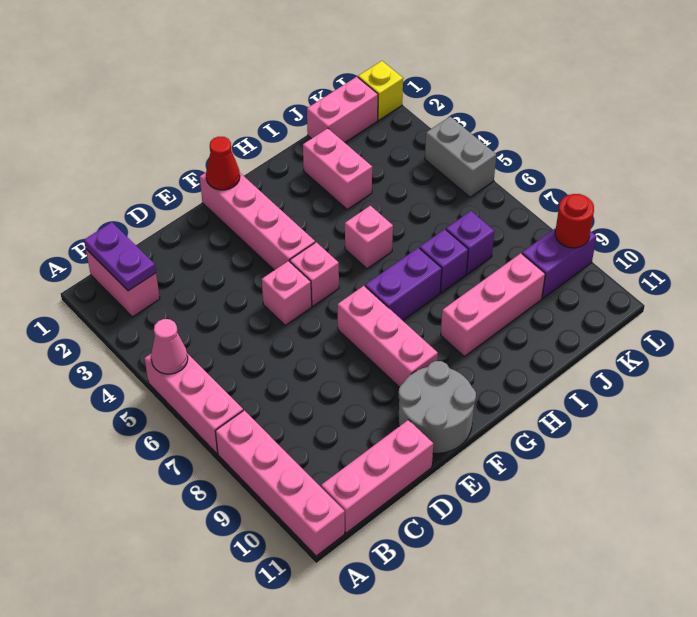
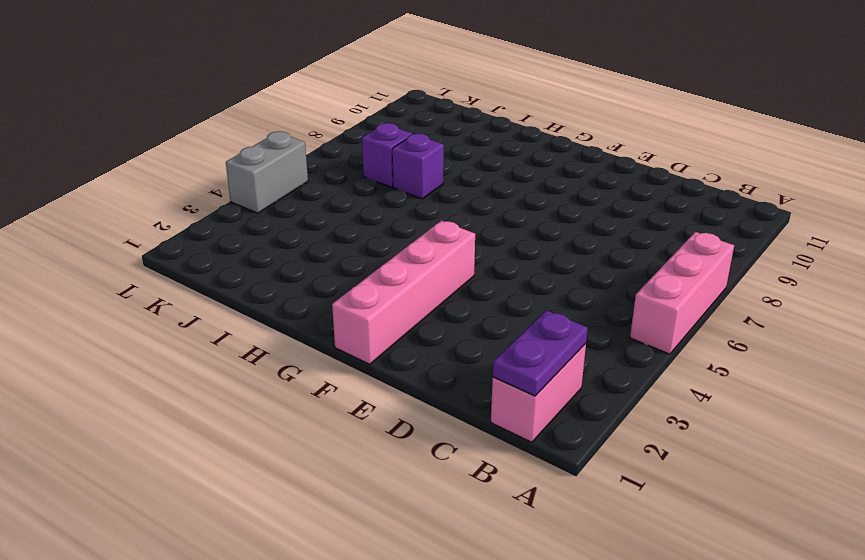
none -> pink 1x4 brick [215,410,345,556]
none -> pink 1x3 brick [321,420,433,533]
none -> pink 1x1 brick [262,261,312,325]

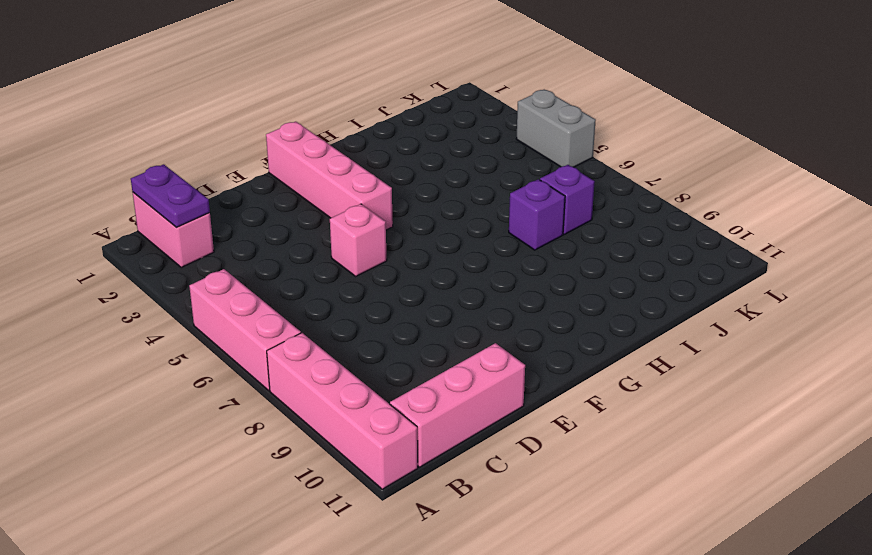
none -> grey 2x2 round brick [398,361,476,453]
none -> pink 1x1 brick [290,242,339,306]
none -> pink 1x3 brick [337,286,438,387]

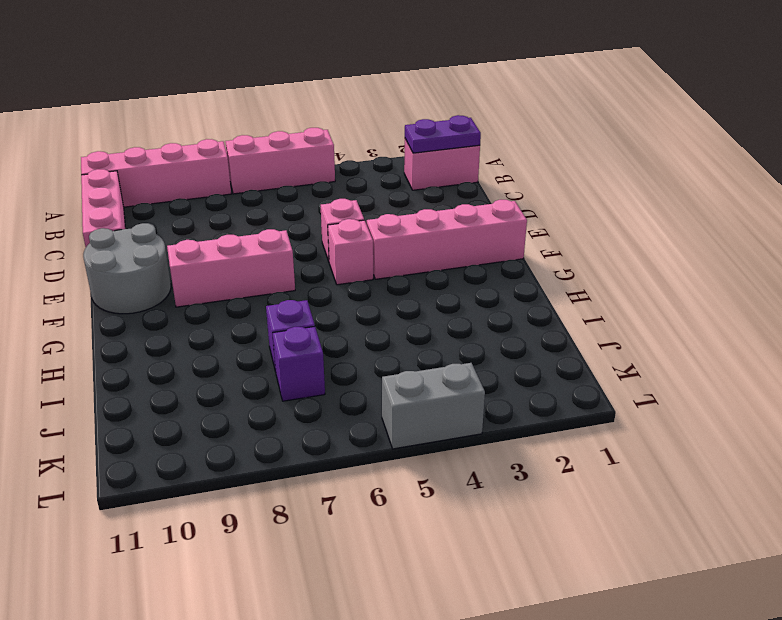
none -> purple 1x2 brick [365,248,442,320]
none -> pink 1x1 brick [345,206,393,269]
none -> pink 1x3 brick [441,253,545,357]

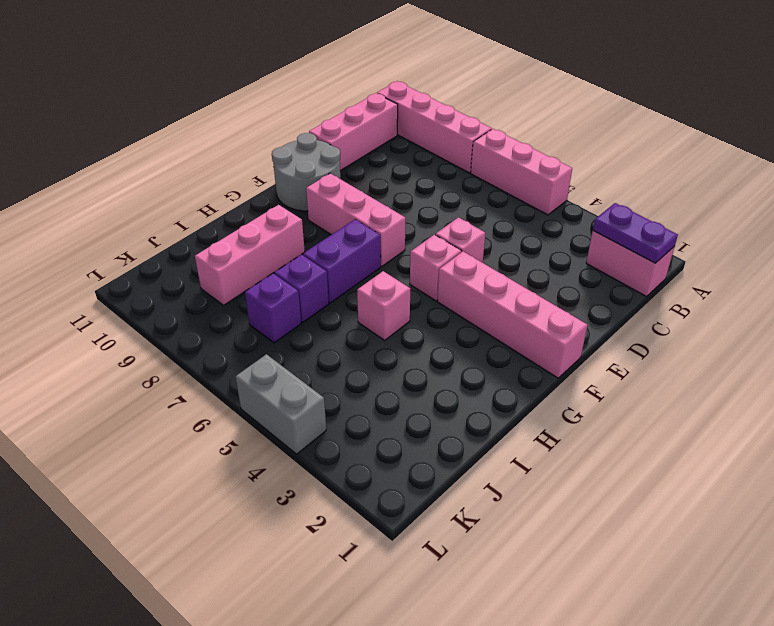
none -> pink 1x2 brick [303,128,372,209]
none -> pink 1x2 brick [307,77,378,143]
none -> purple 1x2 brick [522,228,596,299]

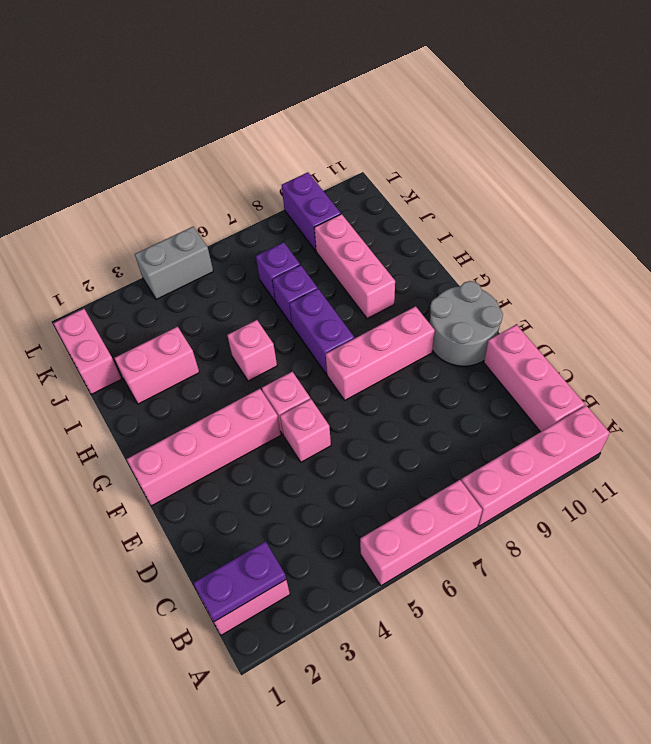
none -> yellow 1x1 brick [358,61,403,120]
none -> pink 1x1 cone [151,319,188,374]
none -> red 1x1 cone [206,137,240,190]

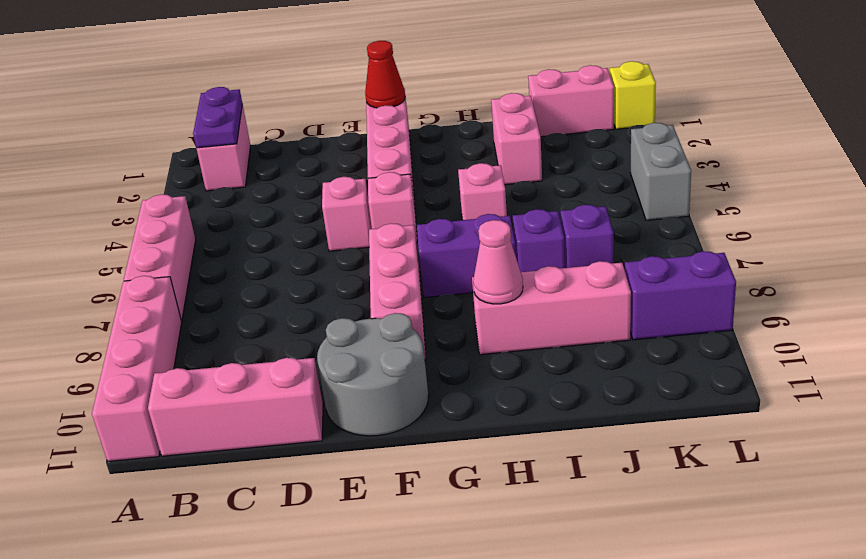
pink 1x1 cone [473,220,523,304] -> pink 1x1 cone moved to [151,319,188,374]
none -> red 1x1 round brick [555,194,594,248]

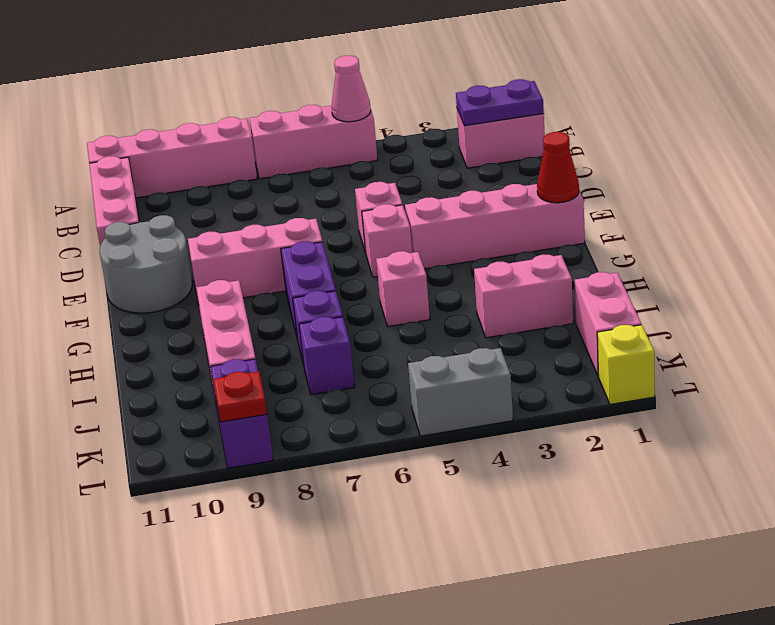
red 1x1 plate [213,372,267,422] -> red 1x1 round brick [555,194,594,248]

